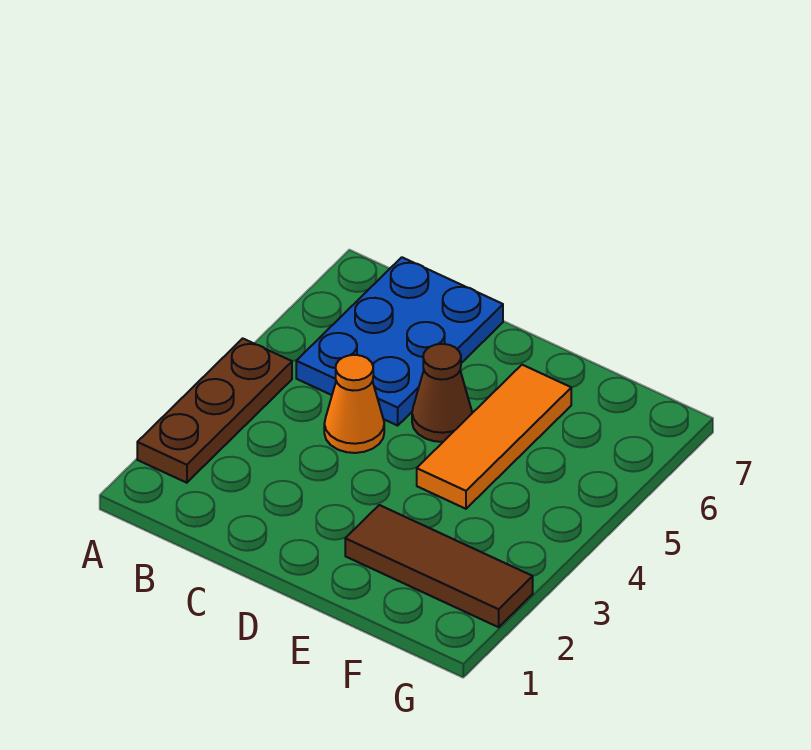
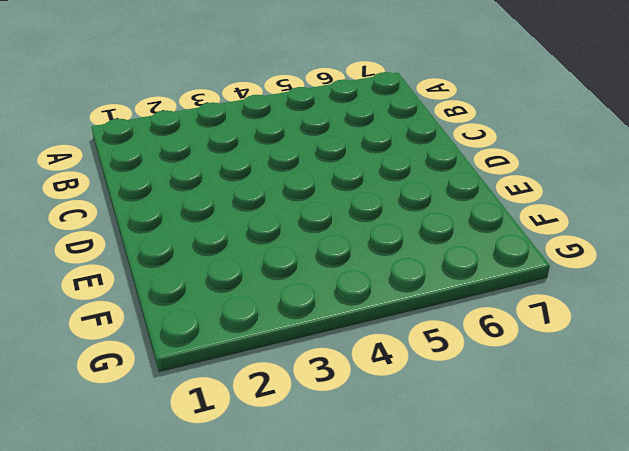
none -> brown 1x3 plate [137,338,292,483]
none -> blue 2x3 plate [296,257,503,425]

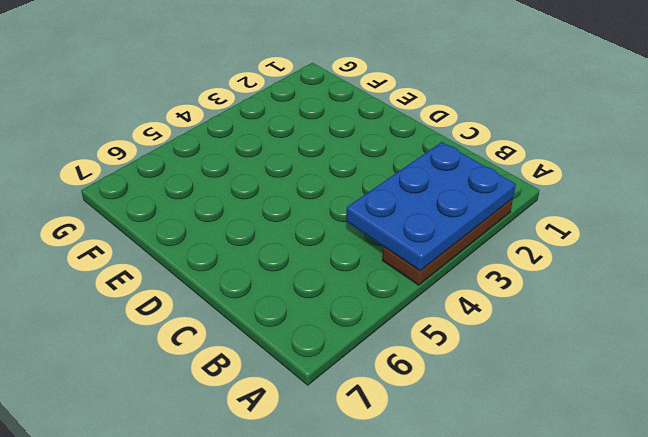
blue 2x3 plate [346,142,516,271] -> blue 2x3 plate moved to [296,257,503,425]
none -> orange 1x1 cone [324,355,384,453]
none -> brown 1x1 cone [412,344,472,442]

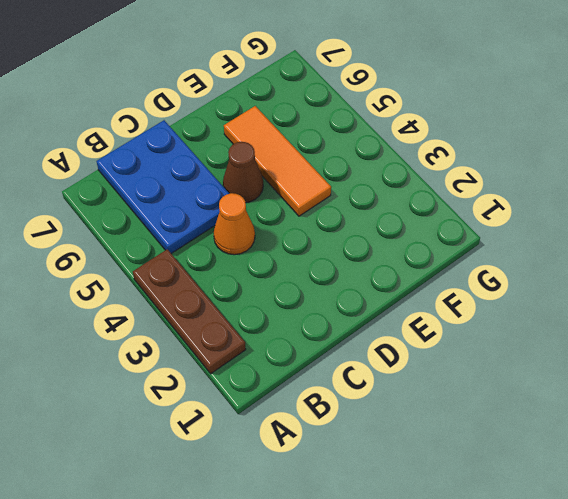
none -> brown 1x3 tile [345,505,533,627]

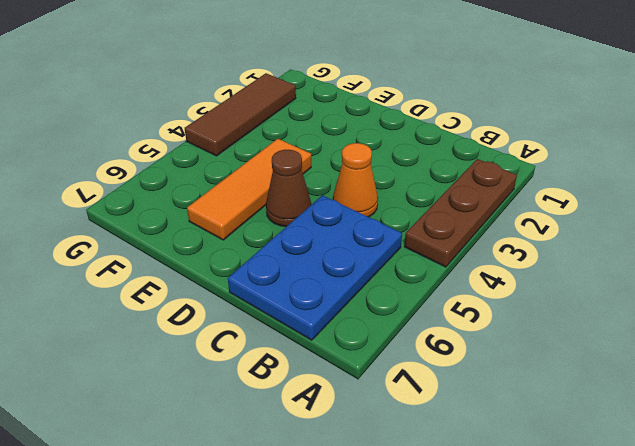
brown 1x3 tile [185,73,296,156] -> brown 1x3 tile turned to [345,505,533,627]

